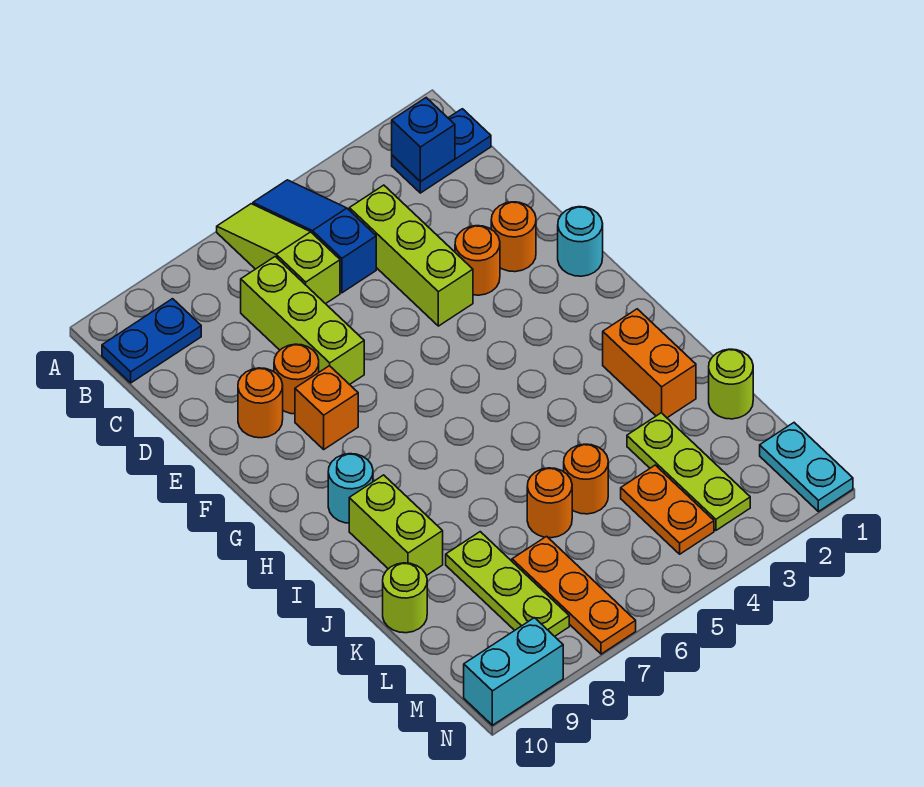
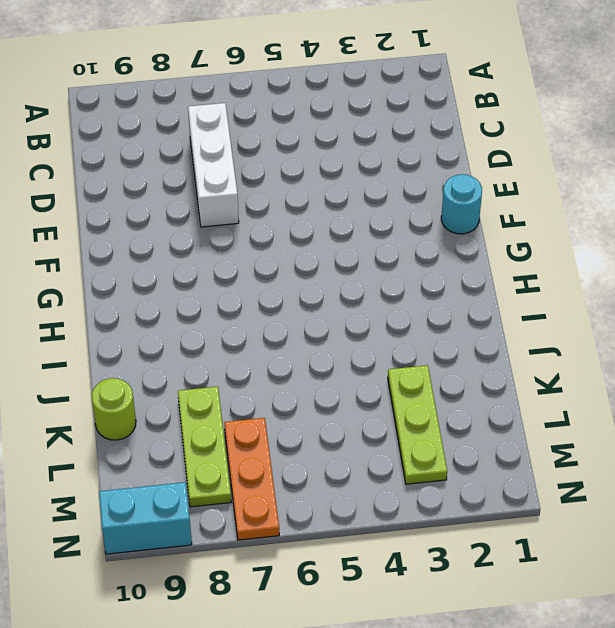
white 1x3 brick [188,103,239,227] -> lime 1x3 brick [241,257,364,385]
none -> blue 1x3 slope [253,180,376,293]
none -> lime 1x3 slope [217,204,340,304]
none -> blue 1x2 plate [392,109,491,193]

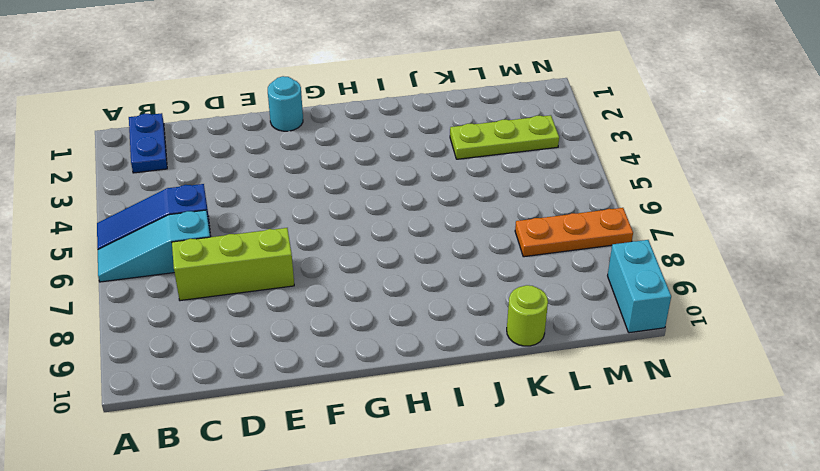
cyan 1x3 slope [98,210,210,282] -> lime 1x3 slope [217,204,340,304]
none -> blue 1x2 plate [102,299,201,383]
none -> lime 1x3 brick [349,185,473,326]
none -> orange 1x1 round brick [491,202,536,272]

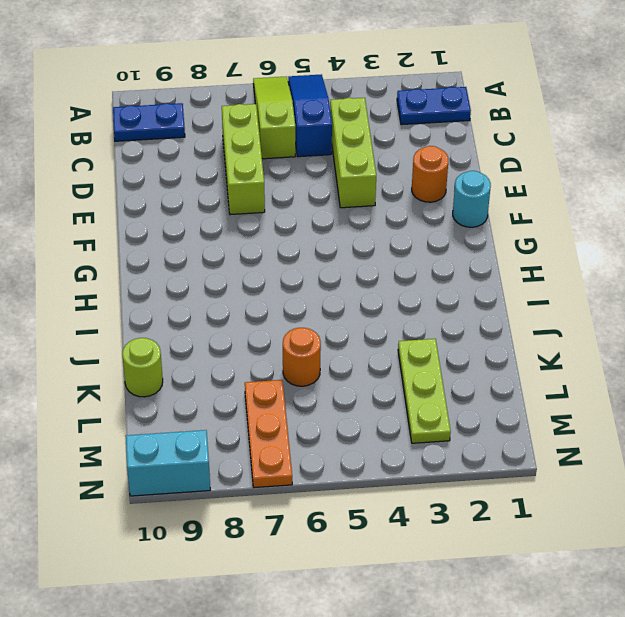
none -> orange 1x1 round brick [455,226,500,295]
none -> orange 1x1 round brick [274,344,319,414]
none -> orange 1x1 round brick [238,368,283,438]

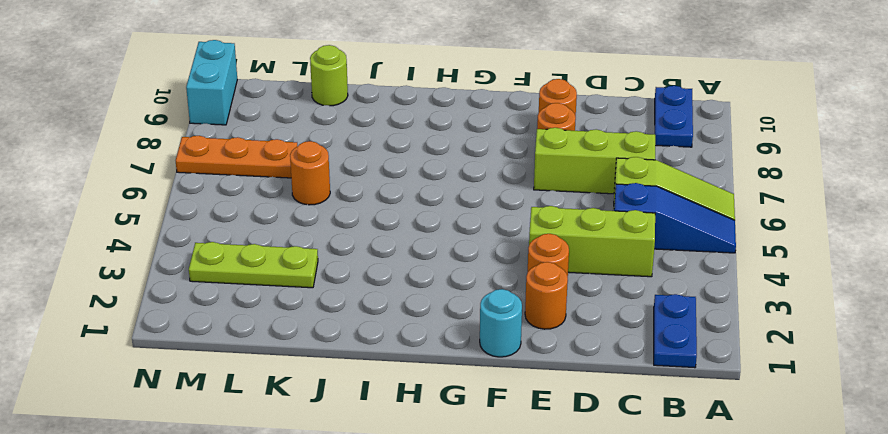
none -> orange 1x1 brick [295,366,358,449]
none -> cyan 1x1 round brick [328,454,373,523]
none -> orange 1x2 brick [603,309,696,418]

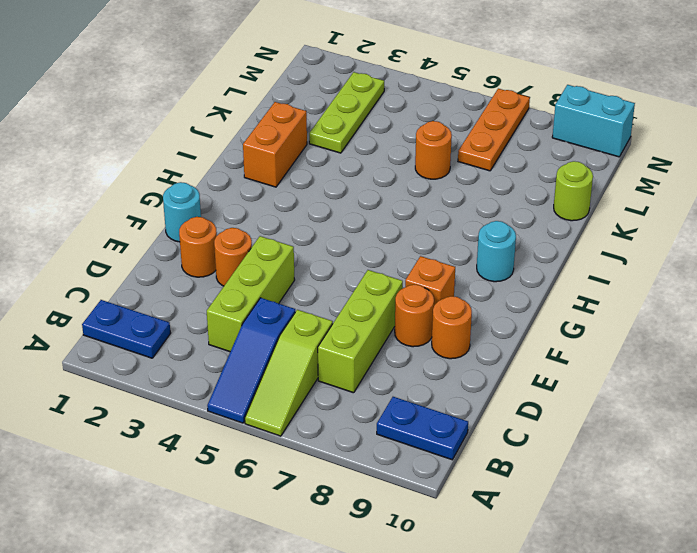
none -> lime 1x2 brick [349,475,443,576]
none -> lime 1x1 round brick [709,349,753,419]
none -> orange 1x1 round brick [564,444,608,514]

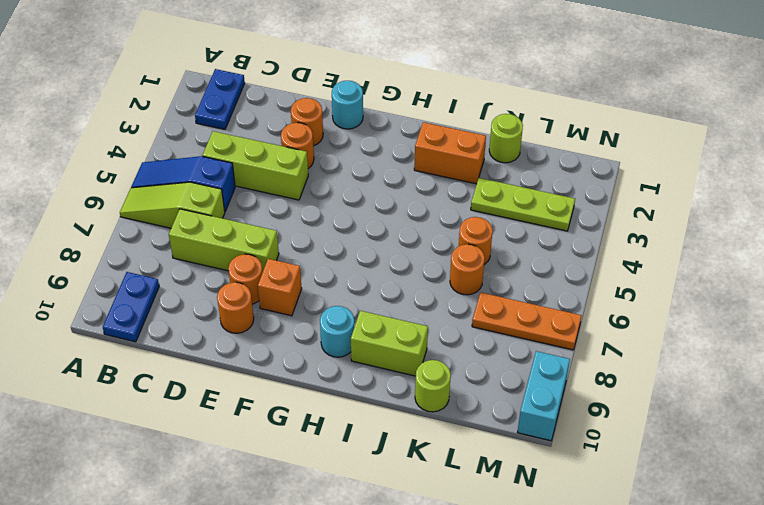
none -> lime 1x3 plate [446,532,569,636]
none -> orange 1x2 plate [621,465,714,554]
none -> cyan 1x2 plate [760,423,853,512]

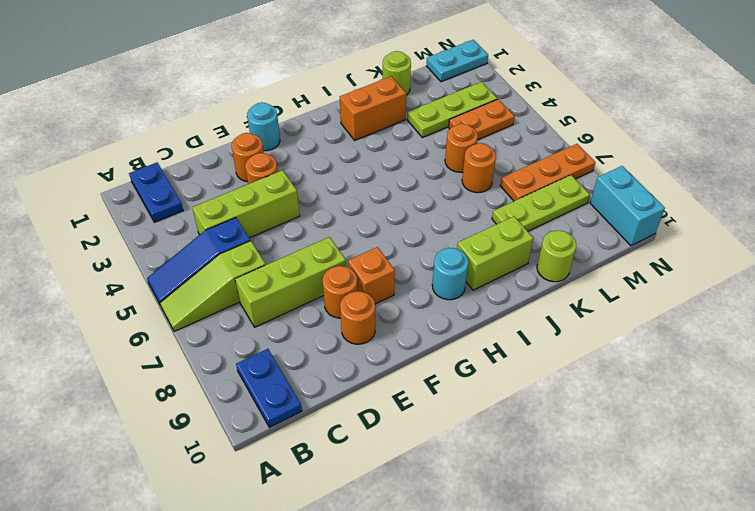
none -> blue 1x1 brick [392,98,455,182]

